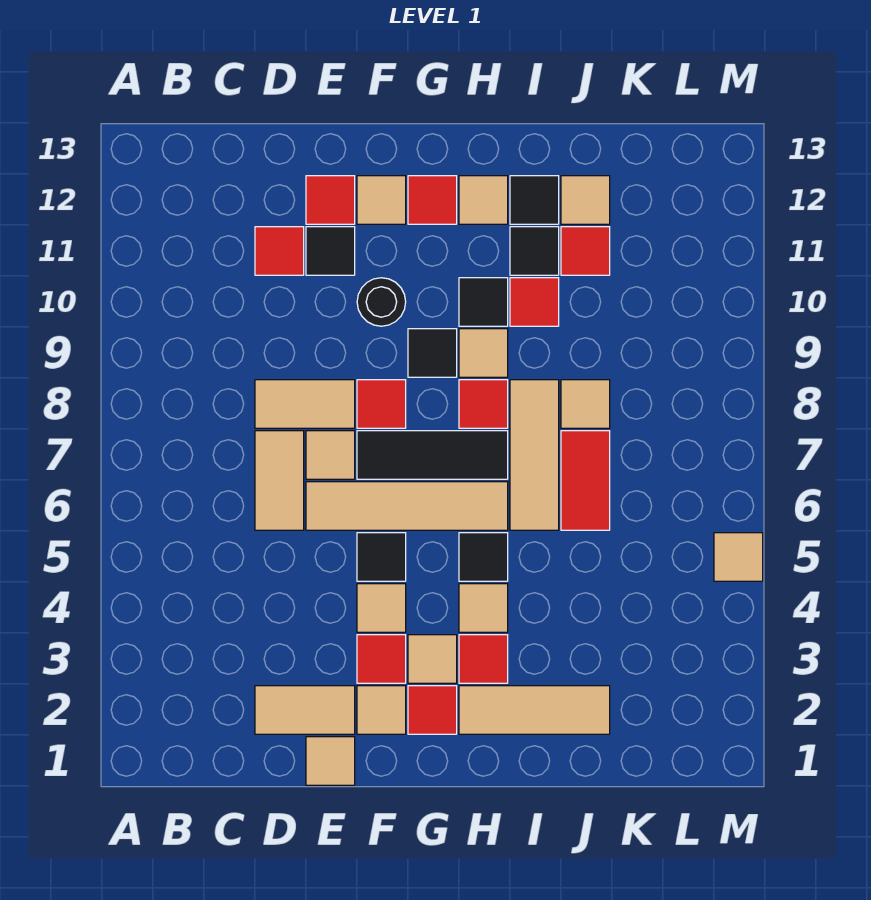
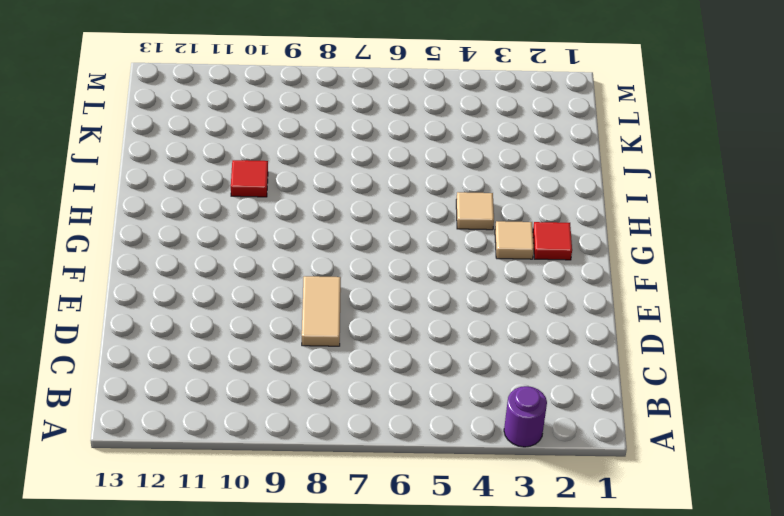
purple 1x1 round brick [504,386,547,447] -> none
none -> tan 1x2 tile [255,686,355,734]
none -> tan 1x2 tile [255,431,304,530]
none -> red 1x1 tile [255,227,304,275]
none -> tan 1x1 tile [306,737,355,785]

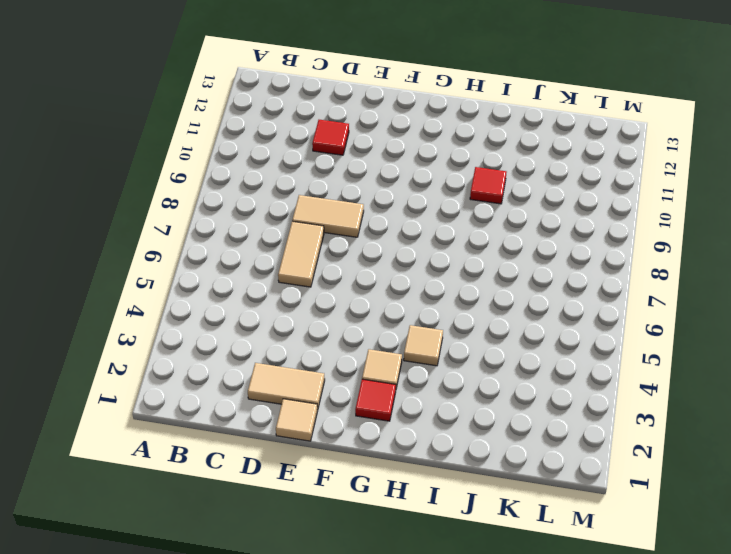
none -> tan 1x4 tile [306,482,508,530]
none -> tan 1x1 tile [306,431,355,479]
none -> black 1x1 tile [306,227,355,275]
none -> red 1x1 tile [306,176,355,224]

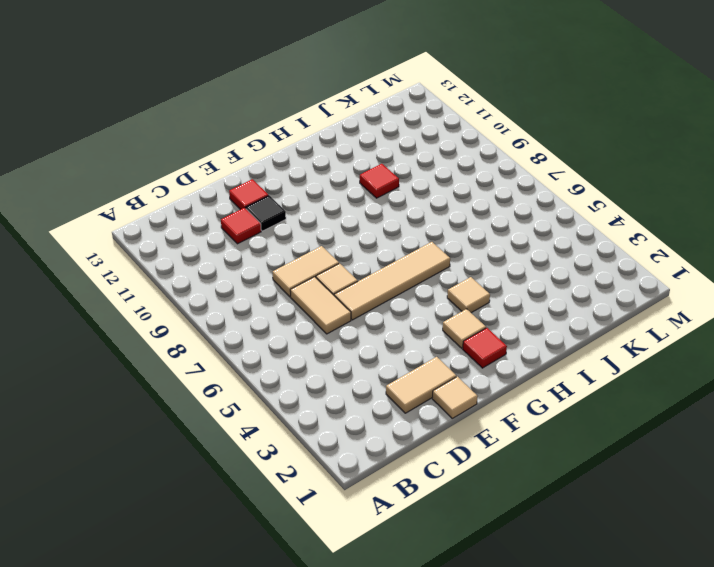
none -> tan 1x1 tile [357,686,406,734]
none -> red 1x1 tile [357,635,406,683]
none -> tan 1x1 tile [357,584,406,632]
none -> black 1x1 tile [357,533,406,581]

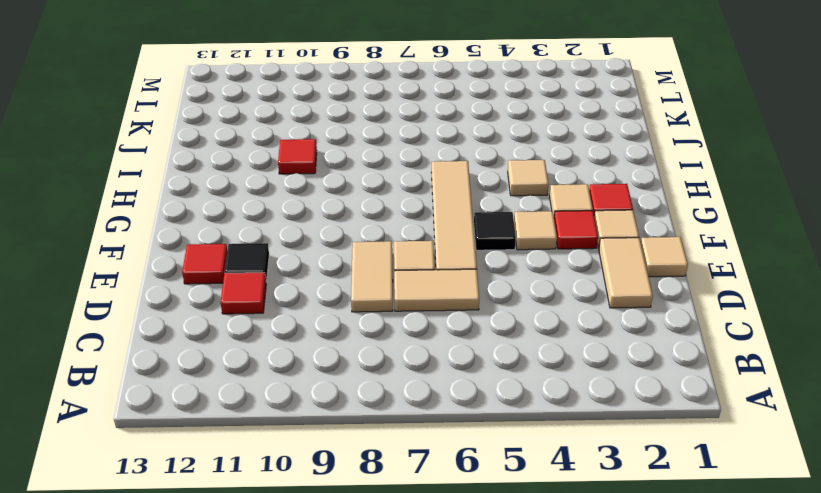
none -> black 1x3 tile [357,431,508,479]
none -> red 1x1 tile [357,380,406,428]
none -> black 1x1 round brick [357,278,406,326]
none -> tan 1x1 tile [357,176,406,224]

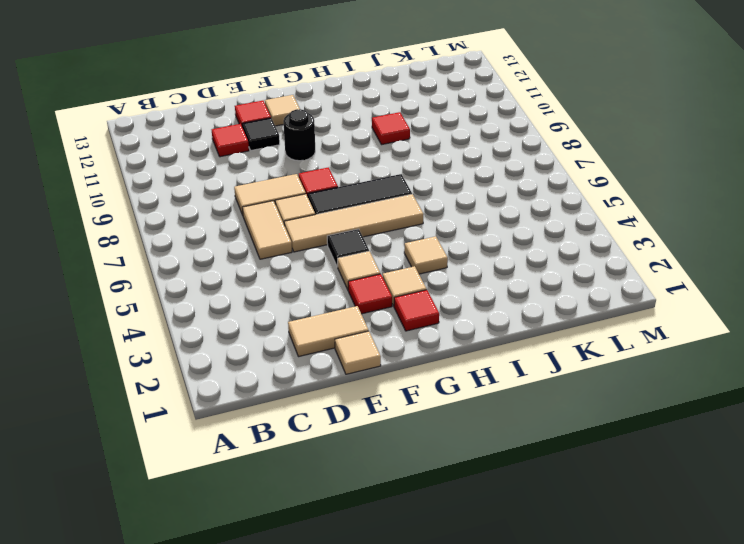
none -> tan 1x1 tile [357,686,406,734]
none -> black 1x1 tile [408,329,457,377]
none -> red 1x1 tile [408,176,457,224]
none -> tan 1x3 tile [459,686,610,734]

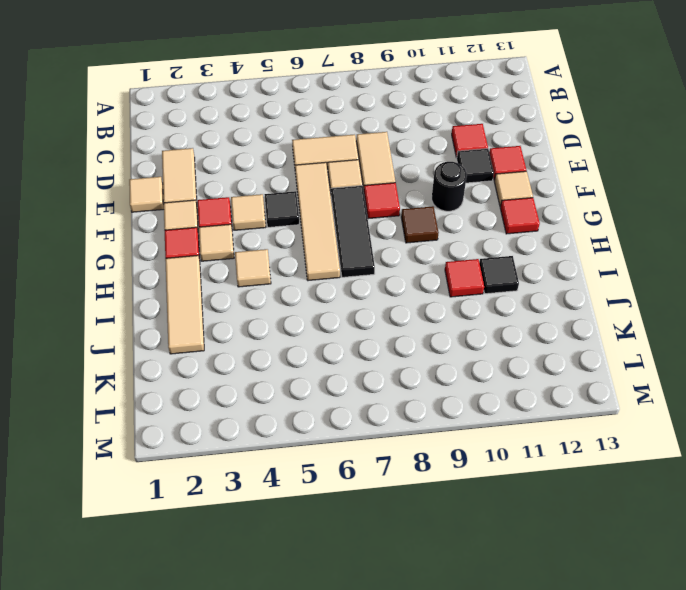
brown 1x1 tile [401,206,439,243] -> black 1x1 tile [408,329,457,377]
none -> red 1x1 tile [459,635,508,683]
none -> black 1x1 tile [459,533,508,581]
none -> red 1x1 tile [459,380,508,428]
none -> tan 1x1 tile [459,329,508,377]

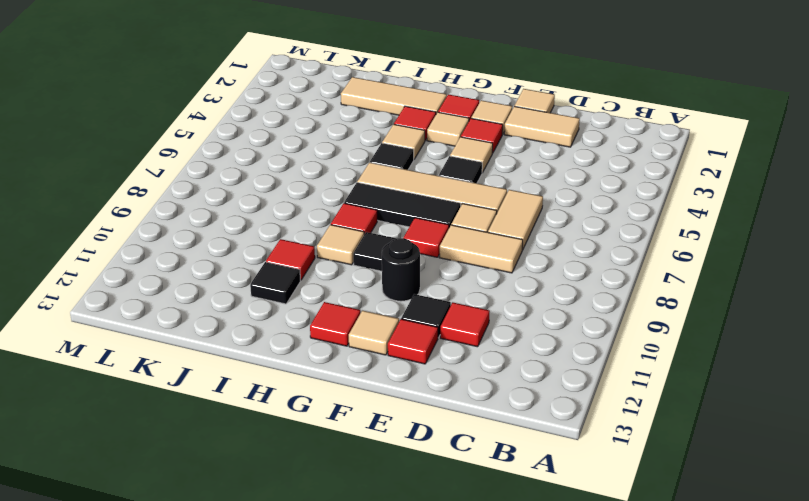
none -> black 1x1 tile [459,278,508,326]
none -> tan 1x1 tile [459,176,508,224]
none -> tan 1x3 tile [510,380,559,530]
none -> black 1x1 tile [510,176,559,224]

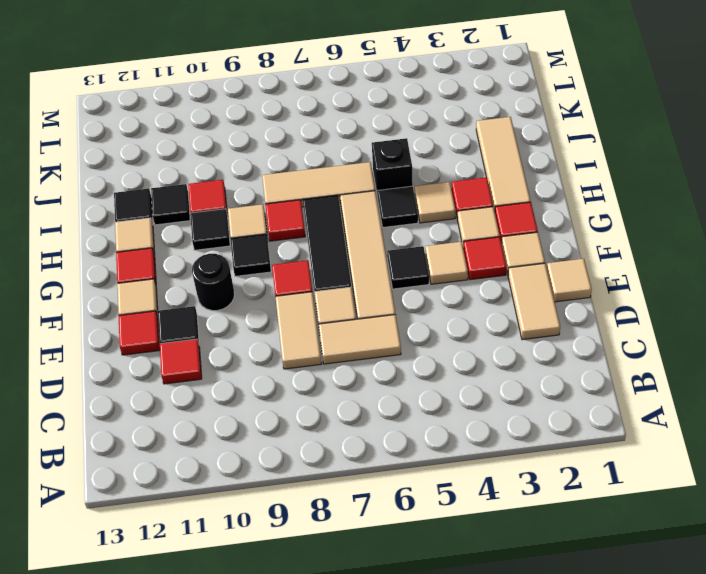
black 1x1 brick [372,138,413,197] -> none
none -> red 1x2 tile [561,431,610,530]
none -> tan 1x1 tile [561,380,610,428]
none -> red 1x1 tile [561,227,610,275]
none -> tan 1x1 tile [561,176,610,224]

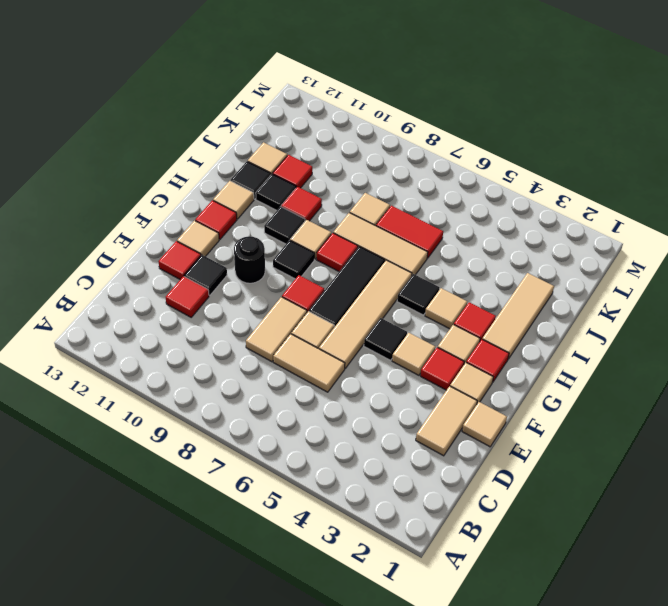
none -> tan 1x1 tile [714,533,763,581]

